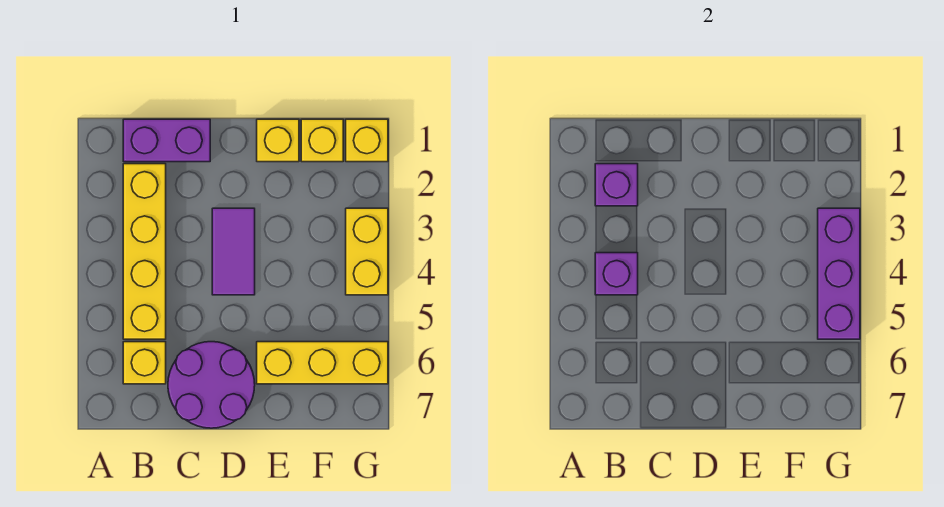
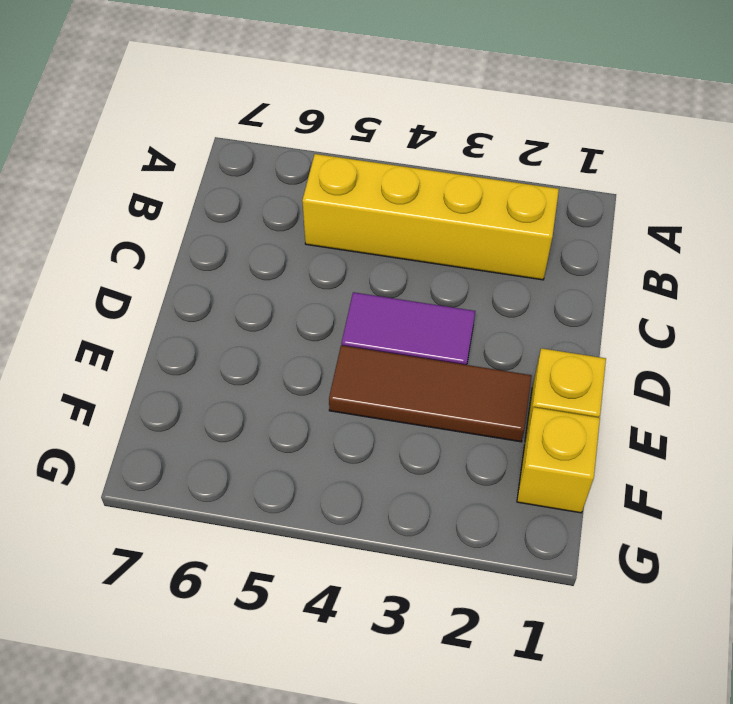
brown 1x3 tile [329,345,532,442] -> none
none -> purple 1x2 brick [123,119,210,162]
none -> yellow 1x1 brick [123,342,166,384]
none -> purple 2x2 round brick [168,342,255,428]

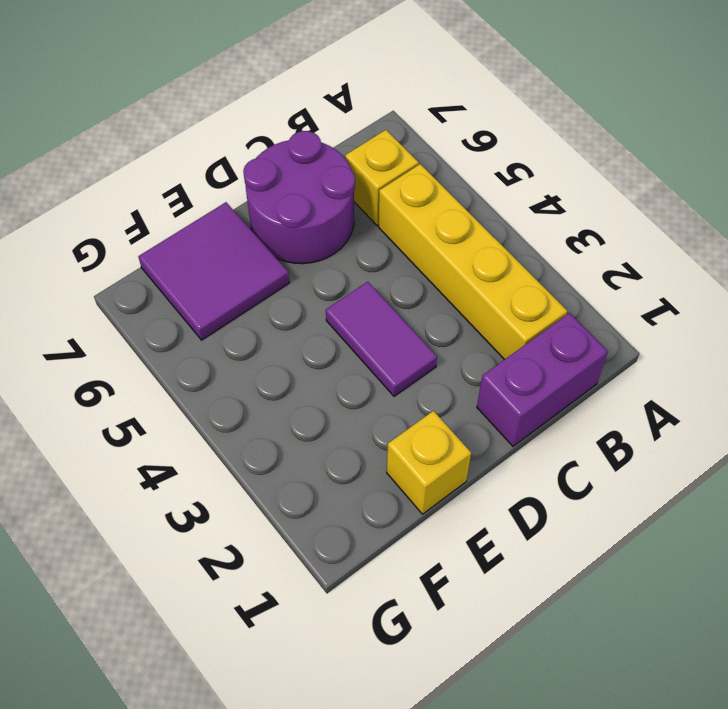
purple 2x2 tile [138,202,289,340] -> yellow 1x3 brick [257,342,388,384]
none -> yellow 1x1 brick [301,119,343,162]
none -> yellow 1x1 brick [346,119,388,162]
none -> yellow 1x2 brick [346,208,388,295]

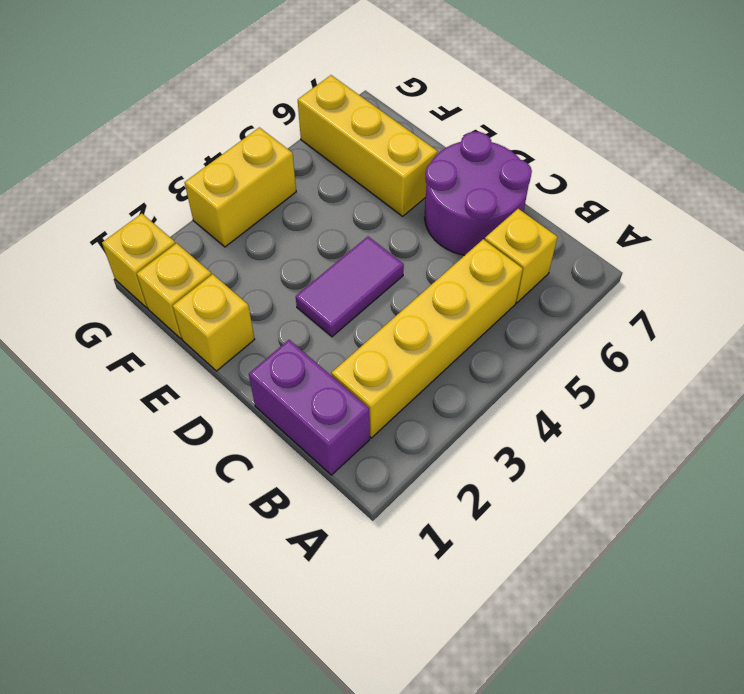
none -> purple 1x1 brick [595,164,638,206]
none -> purple 1x1 brick [595,253,638,295]
none -> purple 1x3 brick [818,208,860,339]

